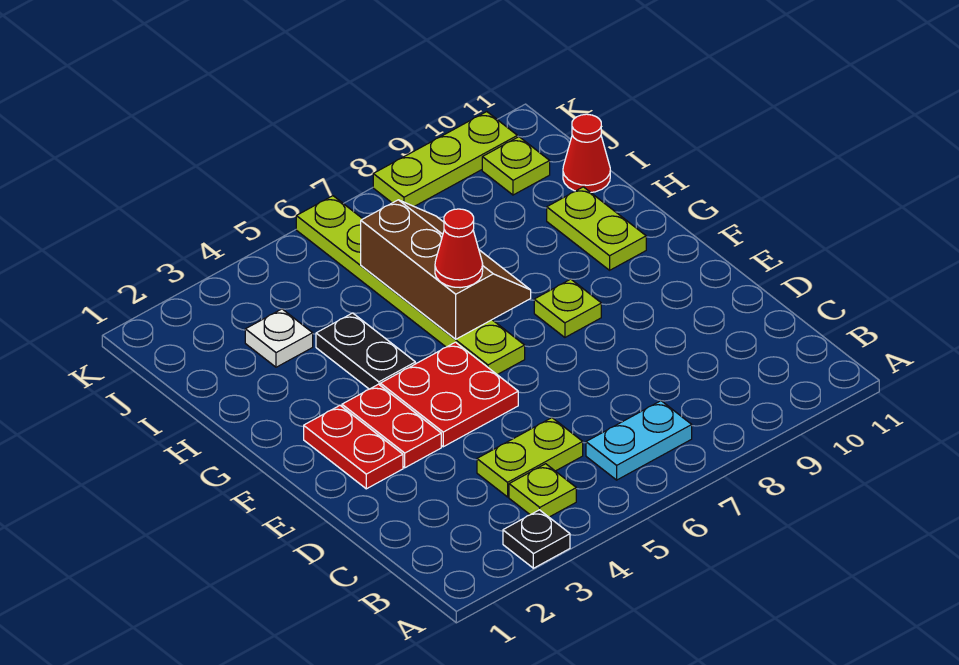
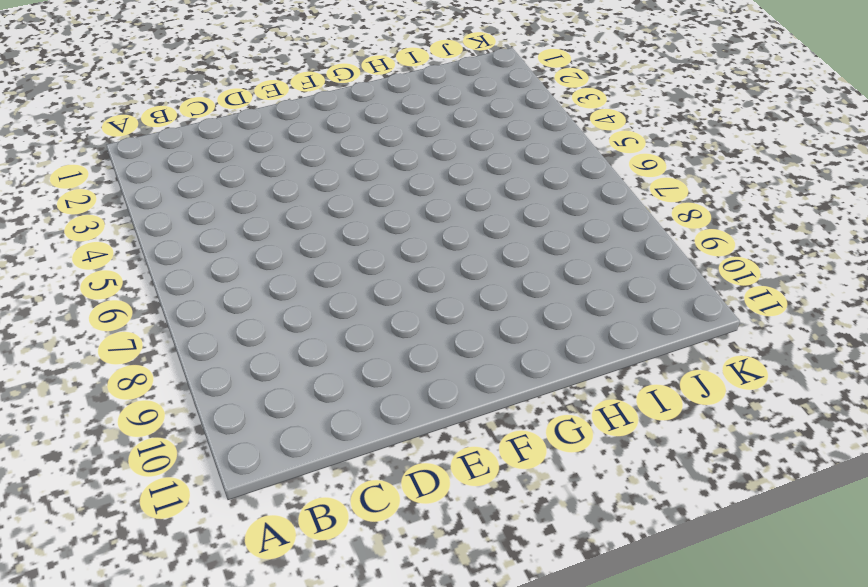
none -> black 1x1 plate [503,510,570,568]
none -> lime 1x1 plate [509,464,576,517]
none -> cyan 1x2 plate [586,401,692,480]

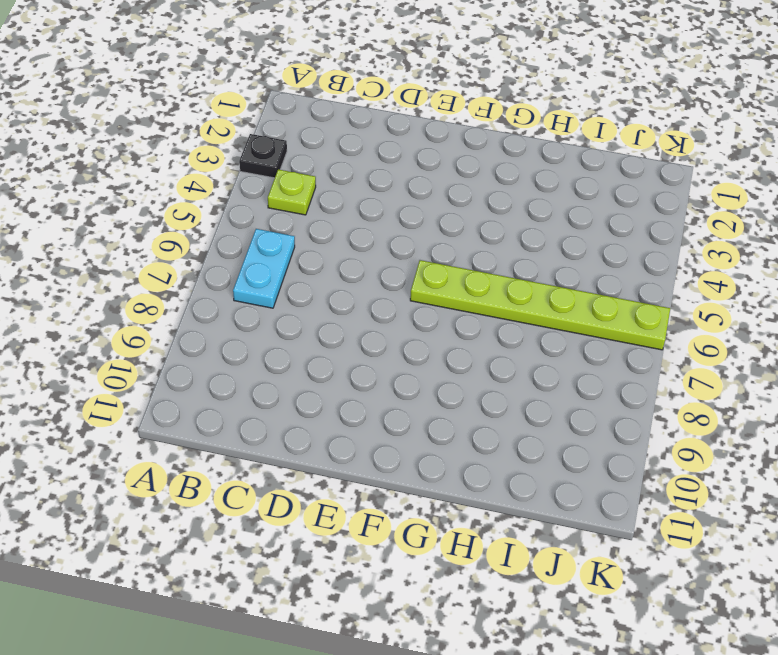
none -> lime 1x2 plate [477,418,583,497]
none -> red 1x2 plate [304,405,403,489]
none -> red 1x2 plate [342,384,441,468]

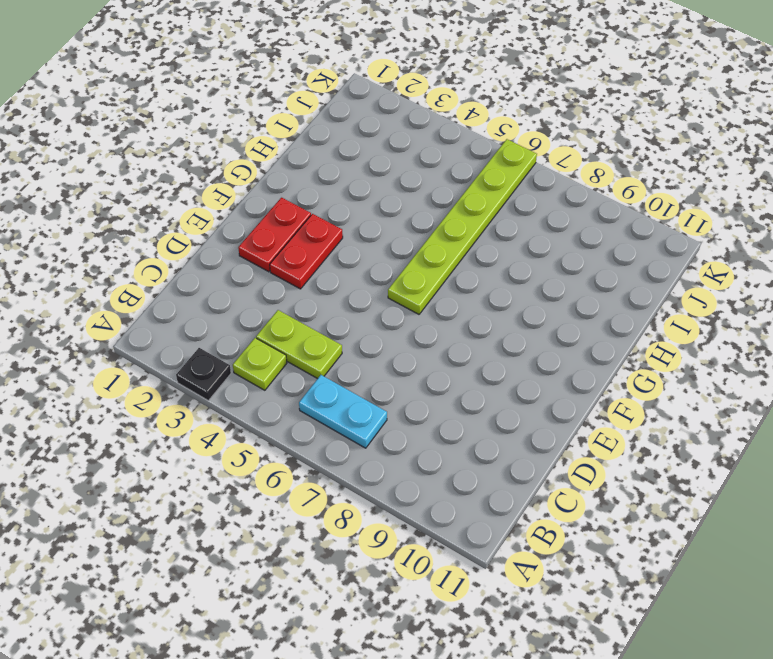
none -> red 2x2 plate [380,342,518,447]
none -> lime 1x1 plate [534,279,601,337]
none -> black 1x2 plate [316,313,415,389]

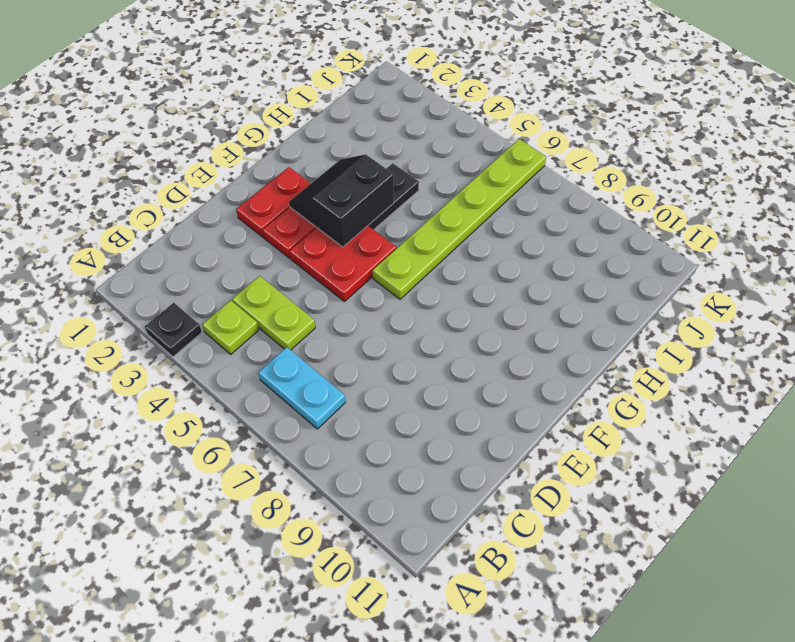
black 2x2 slope [289,154,394,247] -> none
none -> lime 1x1 plate [534,279,601,337]
none -> lime 1x2 plate [547,187,646,270]
none -> white 1x1 plate [245,309,313,367]

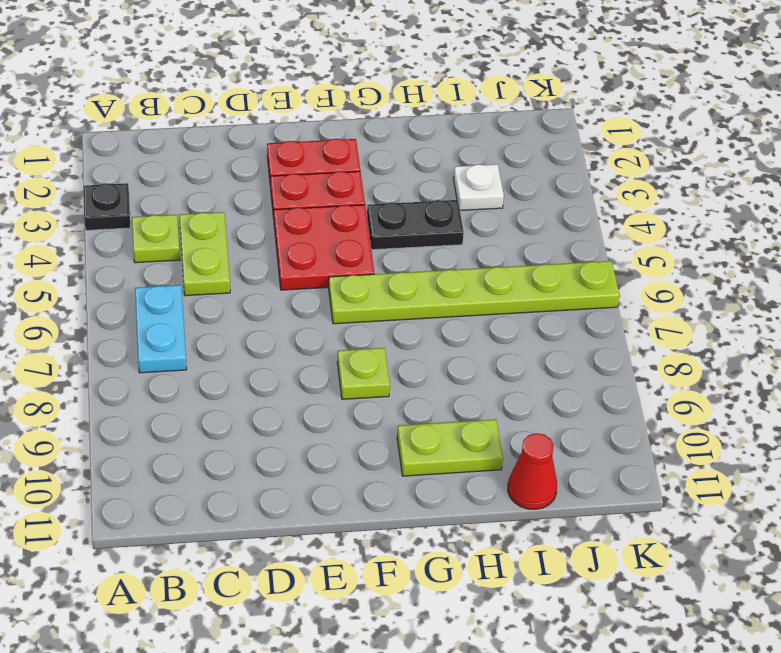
none -> lime 1x1 plate [482,137,550,195]
none -> lime 1x3 plate [373,112,517,207]
none -> brown 2x3 slope [361,200,531,339]

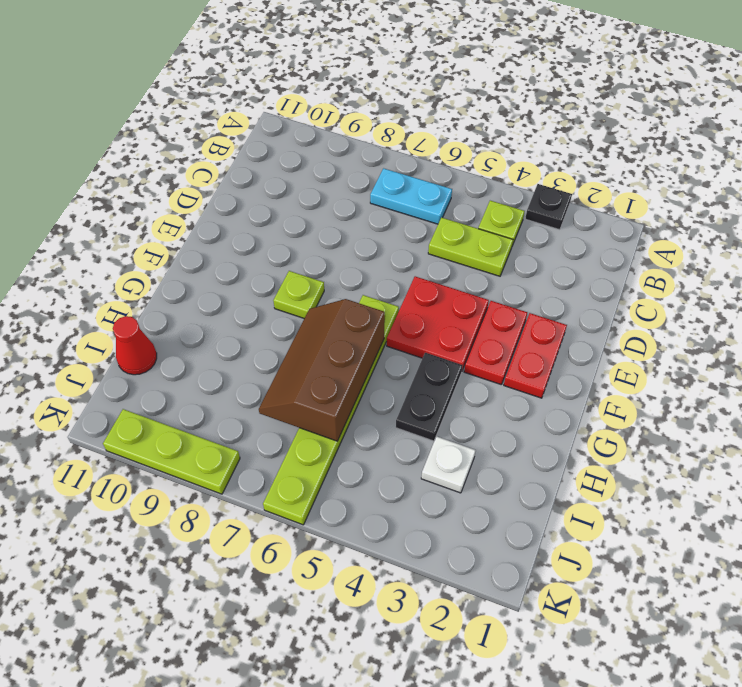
none -> lime 1x2 plate [547,187,646,270]
none -> lime 1x1 plate [482,137,550,195]
none -> red 1x1 cone [435,209,483,288]

